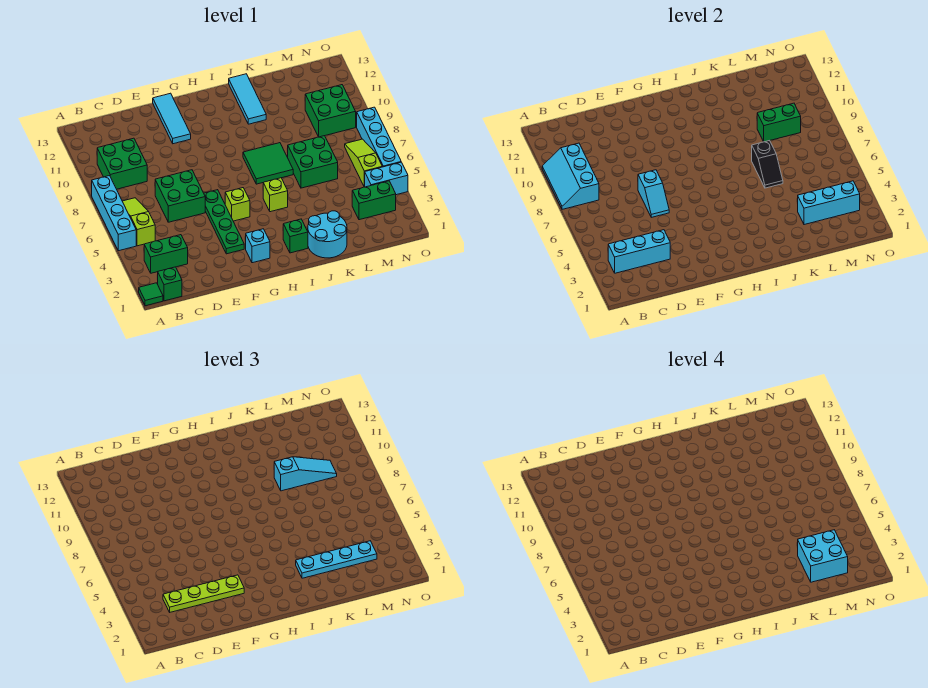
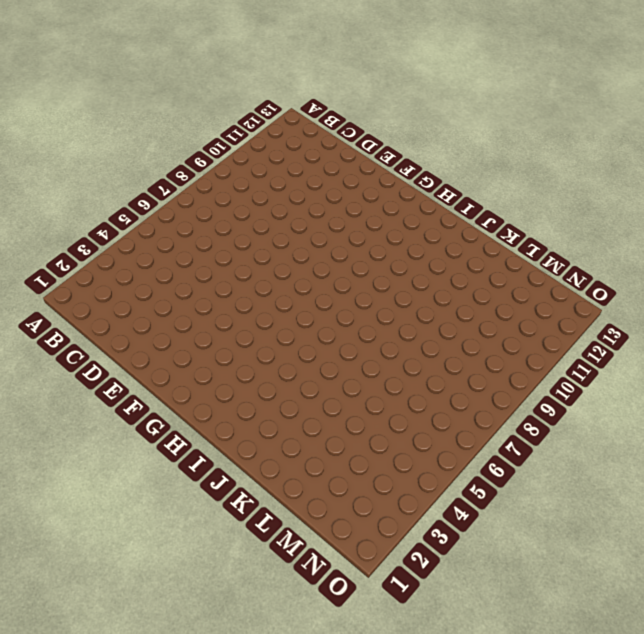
none -> green 1x1 tile [139,283,163,306]
none -> cyan 1x4 brick [91,176,136,251]
none -> green 1x1 brick [157,267,182,301]
none -> green 1x2 brick [144,235,188,273]

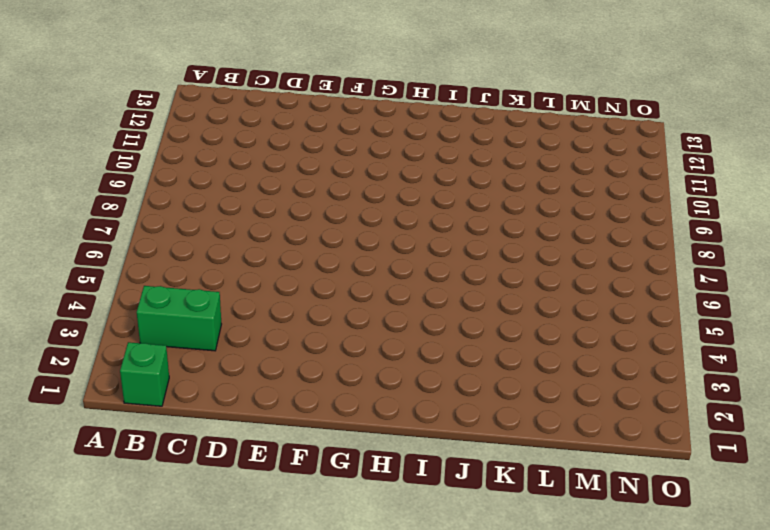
none -> green 1x1 tile [139,283,163,306]
none -> cyan 1x4 brick [91,176,136,251]
none -> lime 1x3 slope [122,198,155,246]
none -> green 2x2 brick [97,138,147,189]

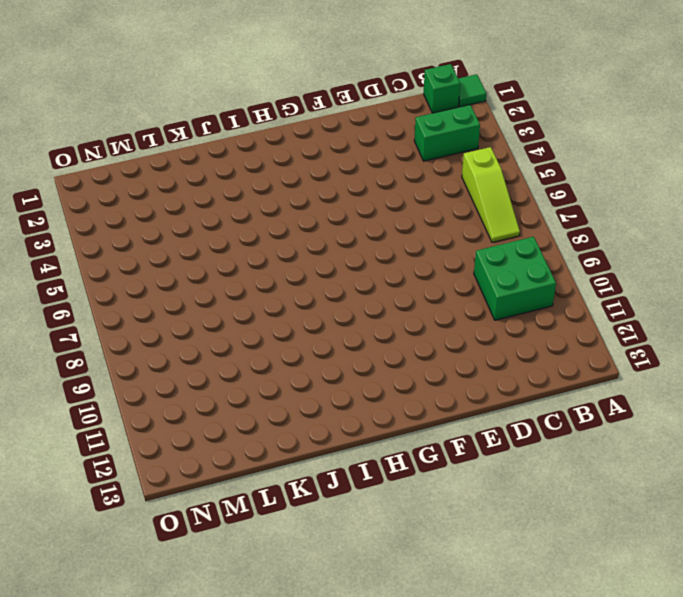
none -> cyan 1x4 brick [91,176,136,251]
none -> green 2x2 brick [155,170,205,222]
none -> green 1x4 plate [204,190,244,254]
none -> cyan 1x3 tile [153,93,191,144]

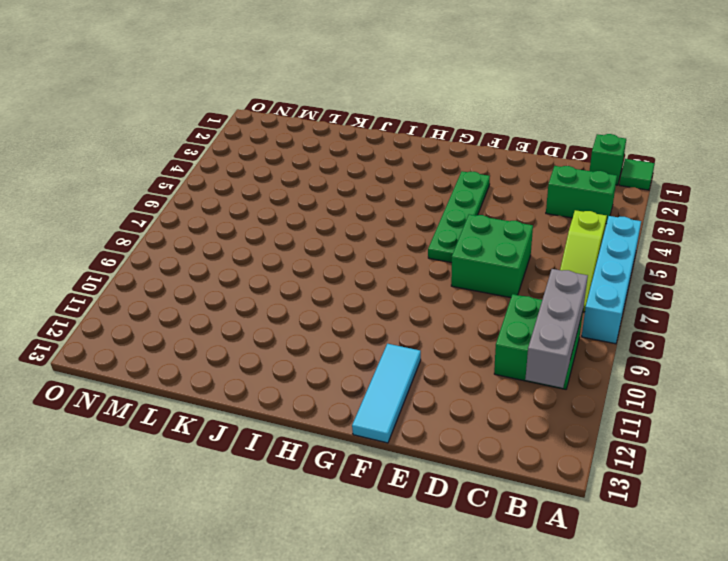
grey 1x3 brick [525,269,588,388] -> cyan 2x3 slope [542,143,599,209]
none -> cyan 1x1 brick [246,229,270,263]
none -> lime 1x1 brick [225,188,250,221]
none -> green 1x1 brick [283,219,308,253]
none -> lime 1x1 brick [263,178,288,212]

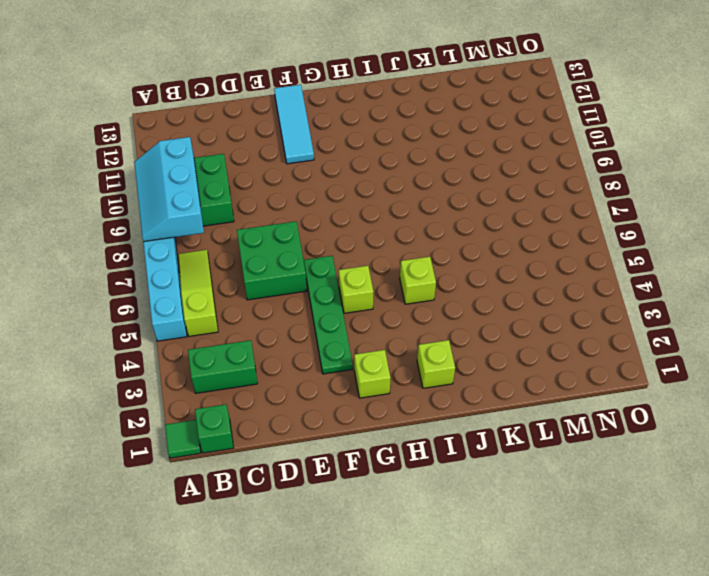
lime 1x1 brick [354,350,391,398] -> cyan 1x1 brick [246,229,270,263]
lime 1x1 brick [417,340,455,388] -> green 1x1 brick [283,219,308,253]
none -> green 2x2 tile [243,143,293,184]
none -> cyan 2x2 round brick [308,211,347,258]
none -> cyan 1x3 tile [229,74,266,124]
none -> green 2x2 brick [287,136,338,188]

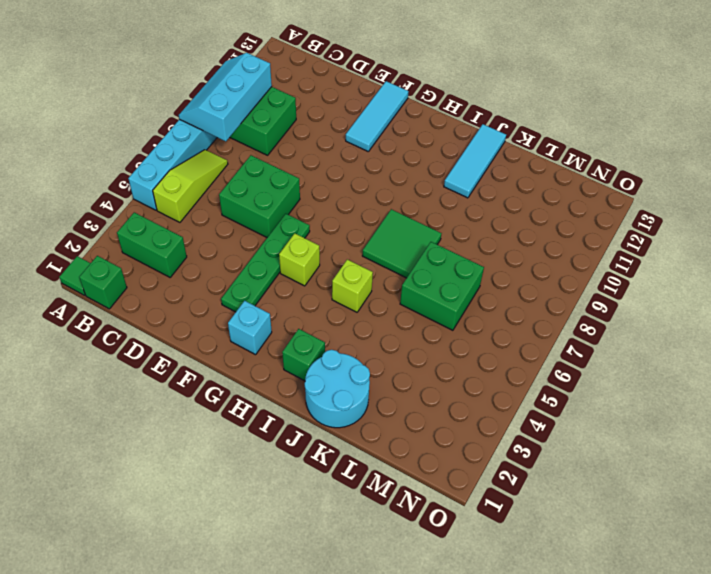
none -> green 1x2 brick [352,181,396,220]
none -> green 2x2 brick [305,85,356,137]
none -> cyan 1x2 brick [365,162,408,195]
none -> lime 1x3 slope [345,139,382,187]

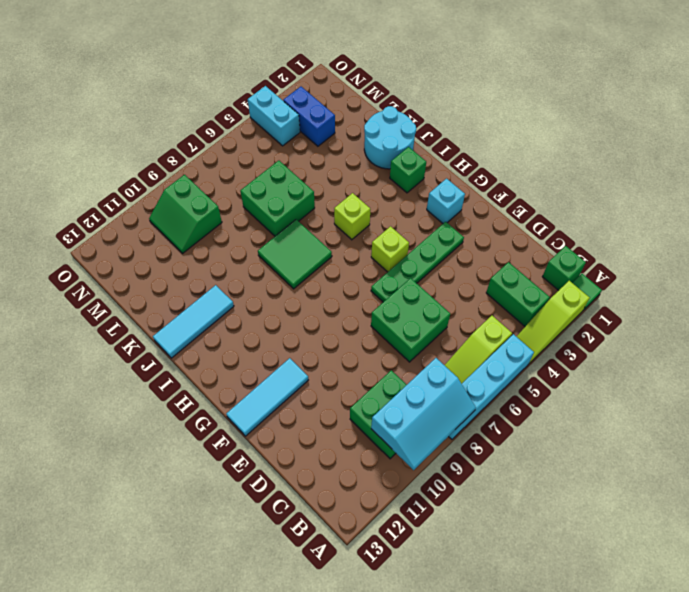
lime 1x3 slope [516,281,590,364] -> lime 1x3 slope moved to [345,139,382,187]
blue 1x2 brick [283,87,335,146] -> green 1x2 brick [352,181,396,220]
green 2x2 slope [149,175,222,253] -> green 2x2 brick [305,85,356,137]
none -> cyan 1x4 brick [356,107,401,167]
none -> cyan 1x3 brick [608,230,670,273]
none -> cyan 1x2 slope [638,170,669,217]
none -> black 1x2 slope [751,141,783,188]

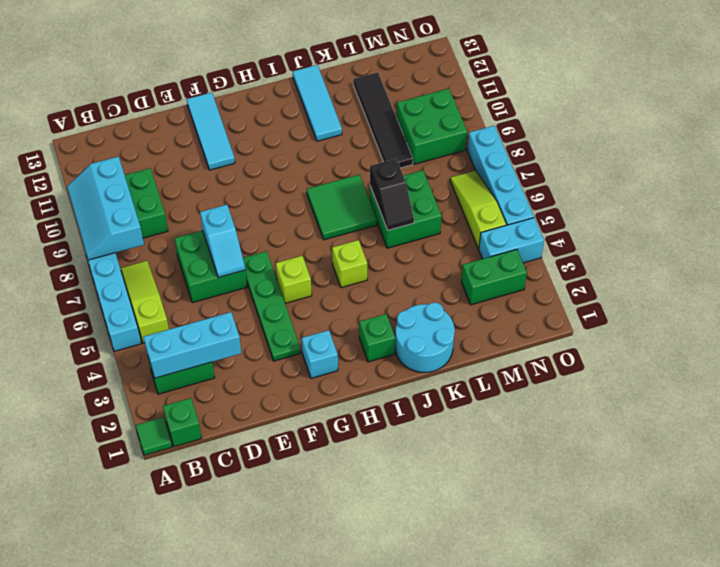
black 1x4 tile [353,72,413,168] -> none
none -> cyan 1x3 brick [798,181,860,225]
none -> green 1x2 brick [757,103,801,142]
none -> lime 1x4 plate [163,575,244,612]
none -> cyan 1x4 plate [296,541,377,578]

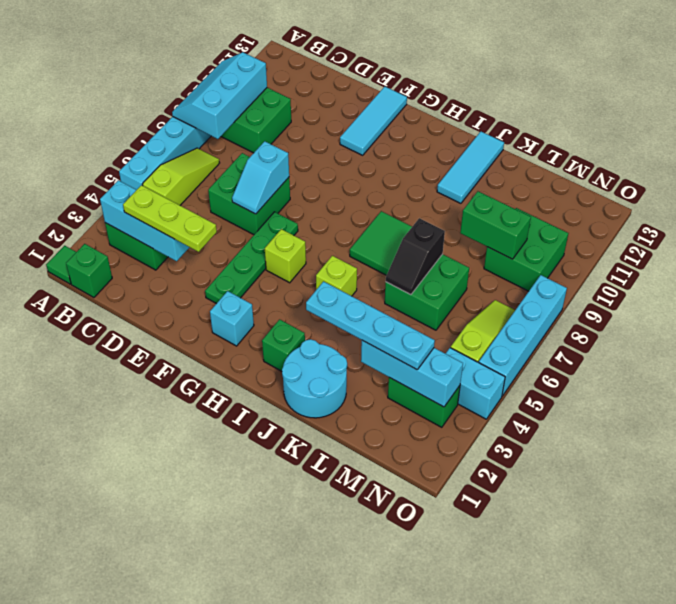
lime 1x3 plate [123,185,217,252] -> lime 1x4 plate [163,575,244,612]
none -> cyan 1x3 slope [274,457,337,491]
none -> cyan 2x2 brick [798,530,848,582]

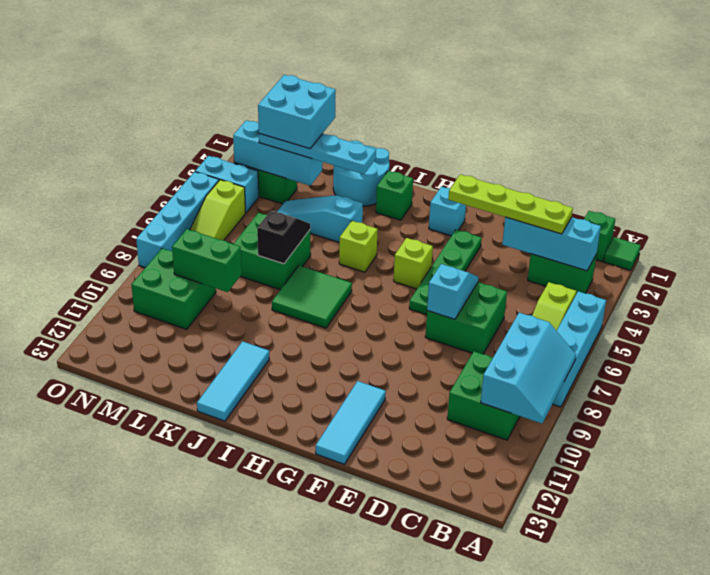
cyan 1x3 slope [277,195,363,242] -> cyan 1x3 slope moved to [274,457,337,491]

